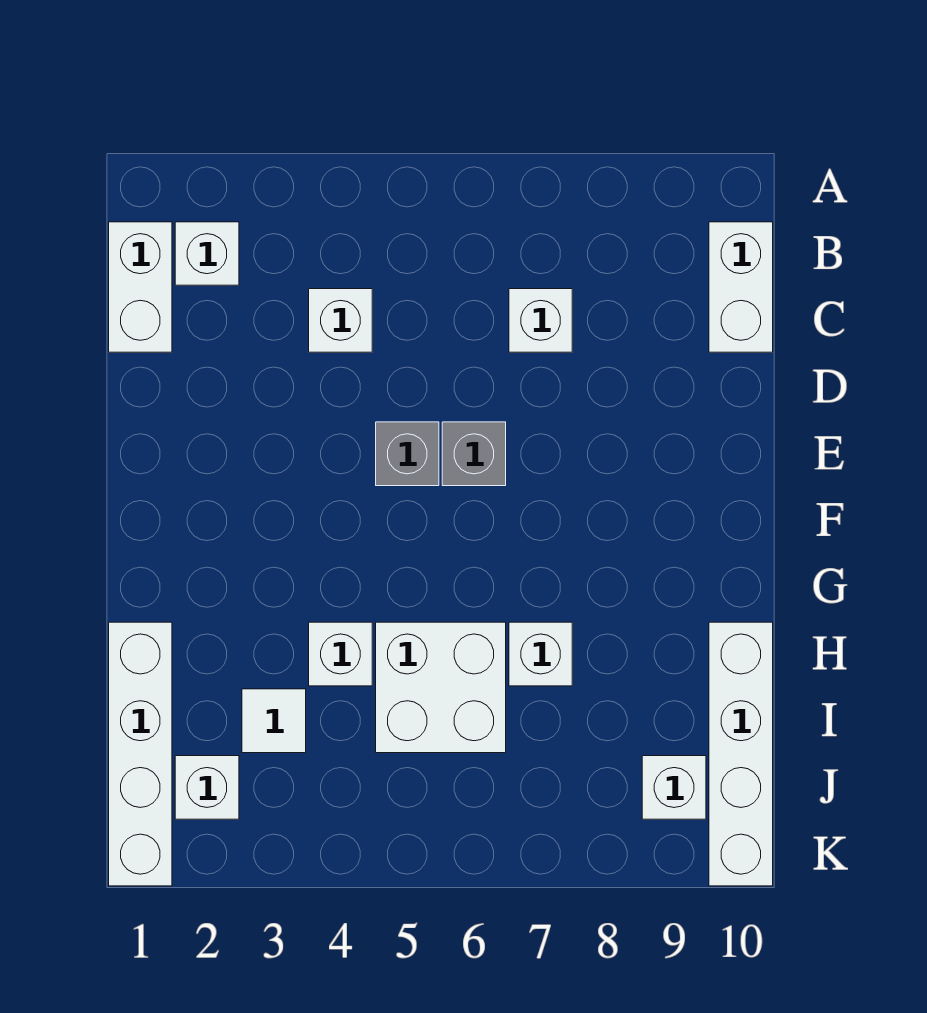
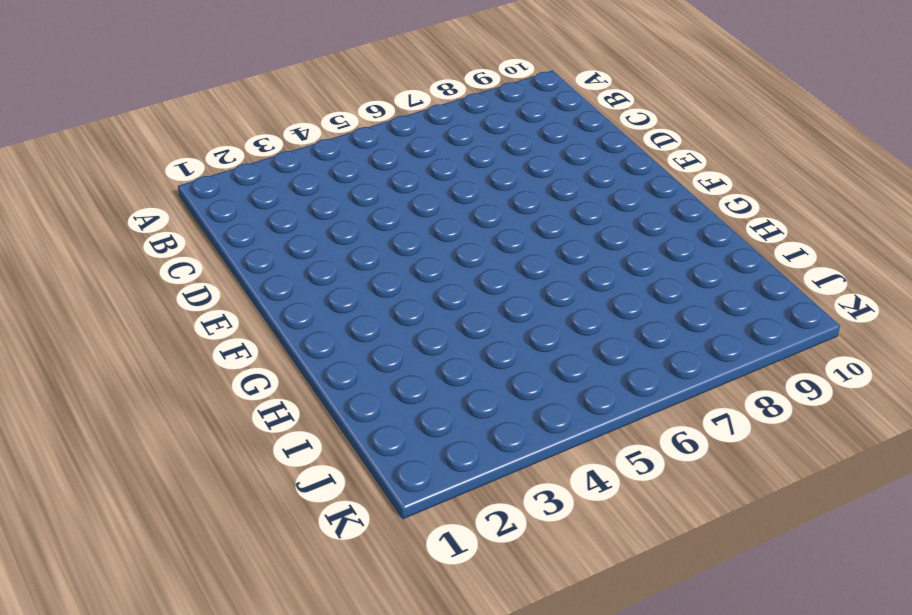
none -> white 1x2 brick [109,222,172,352]
none -> white 1x1 brick [175,222,239,285]
none -> white 1x2 brick [709,222,773,352]

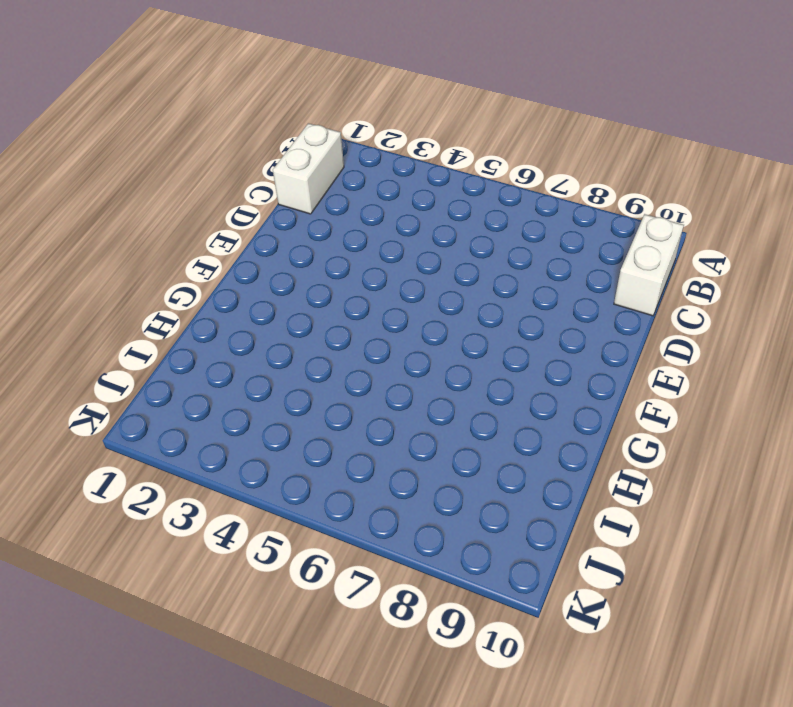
none -> white 1x1 brick [175,222,239,285]
none -> white 1x1 brick [309,289,372,352]
none -> white 1x1 brick [509,289,572,352]

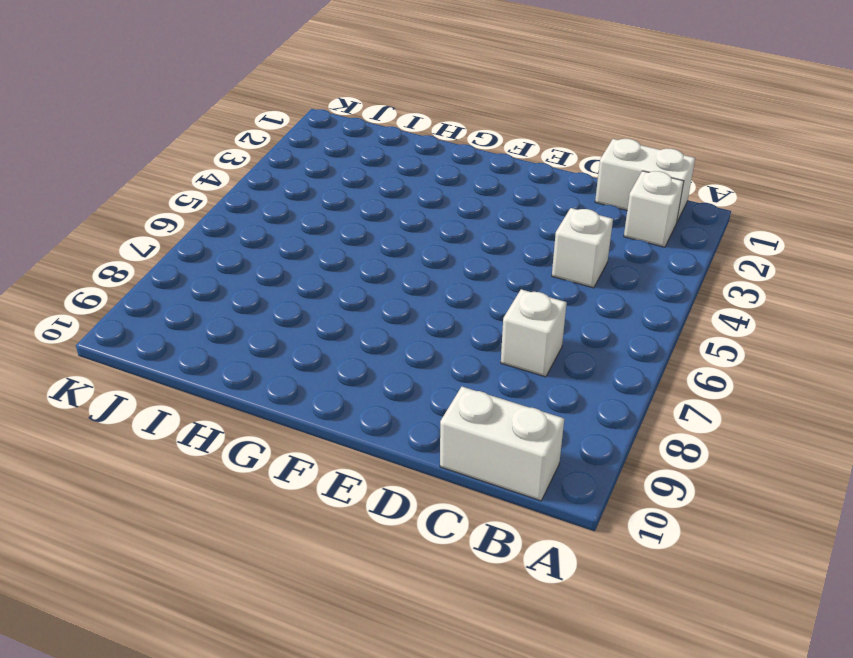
none -> grey 1x1 brick [376,422,439,486]
none -> grey 1x1 brick [442,422,506,486]
none -> white 1x4 brick [109,622,172,886]

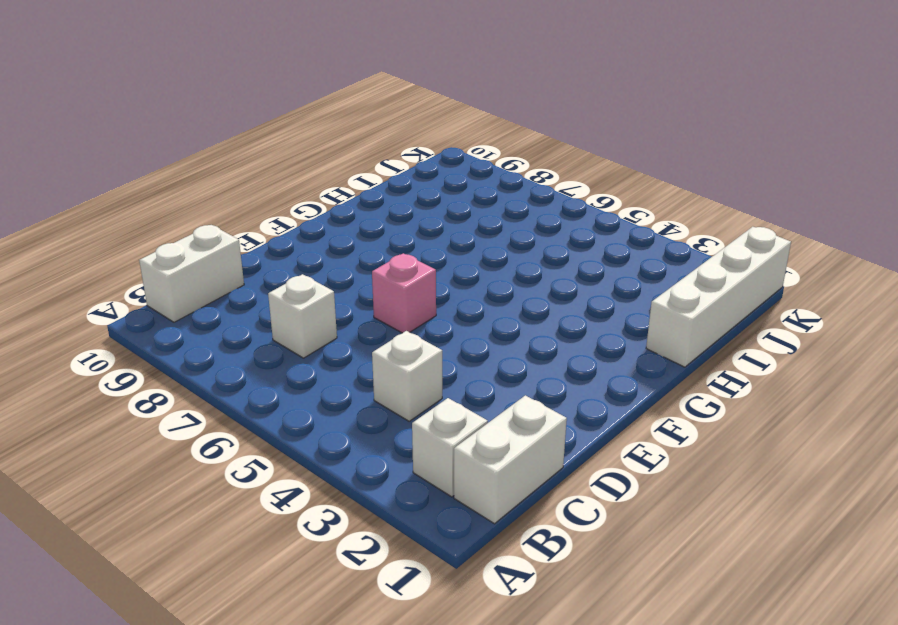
pink 1x1 brick [372,253,436,333] -> grey 1x1 brick [442,422,506,486]
none -> grey 1x1 brick [376,422,439,486]
none -> white 1x1 brick [309,622,372,686]
none -> white 2x2 brick [376,622,506,753]

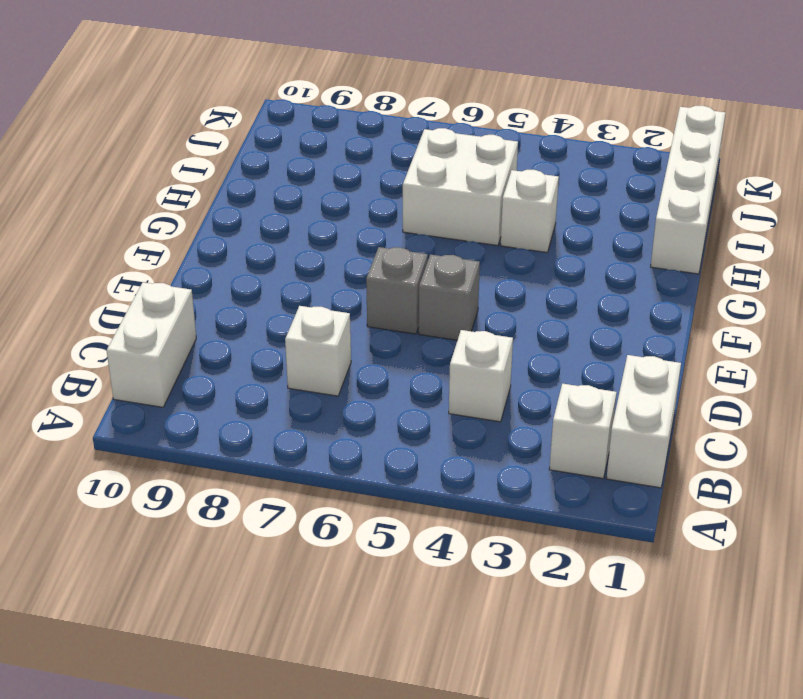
none -> white 1x1 brick [509,622,572,686]
none -> white 1x4 brick [709,622,773,886]
none -> white 1x1 tile [242,689,306,753]

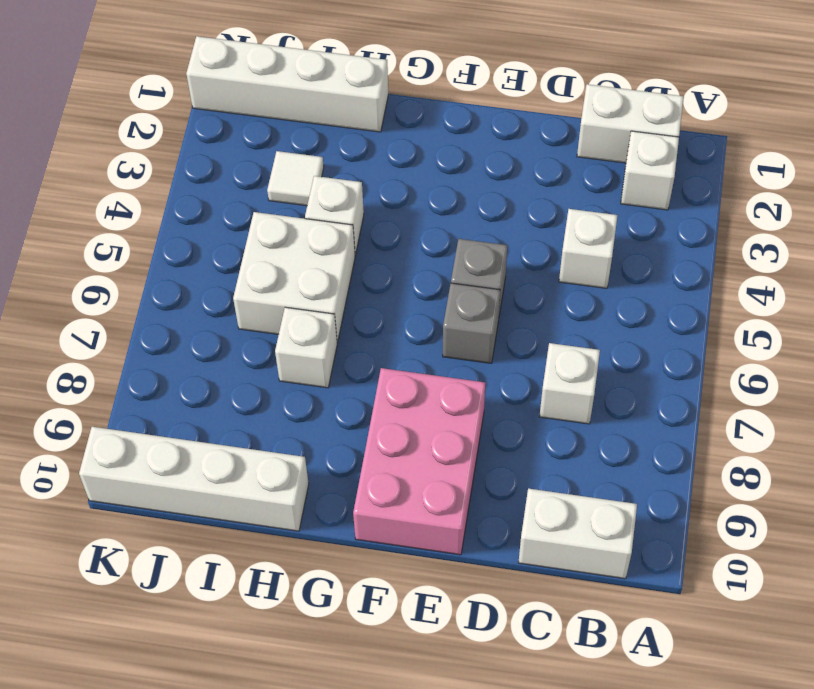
pink 2x3 brick [353,368,486,555] -> none
none -> white 1x1 brick [175,756,239,819]
none -> white 1x1 brick [642,756,706,819]

